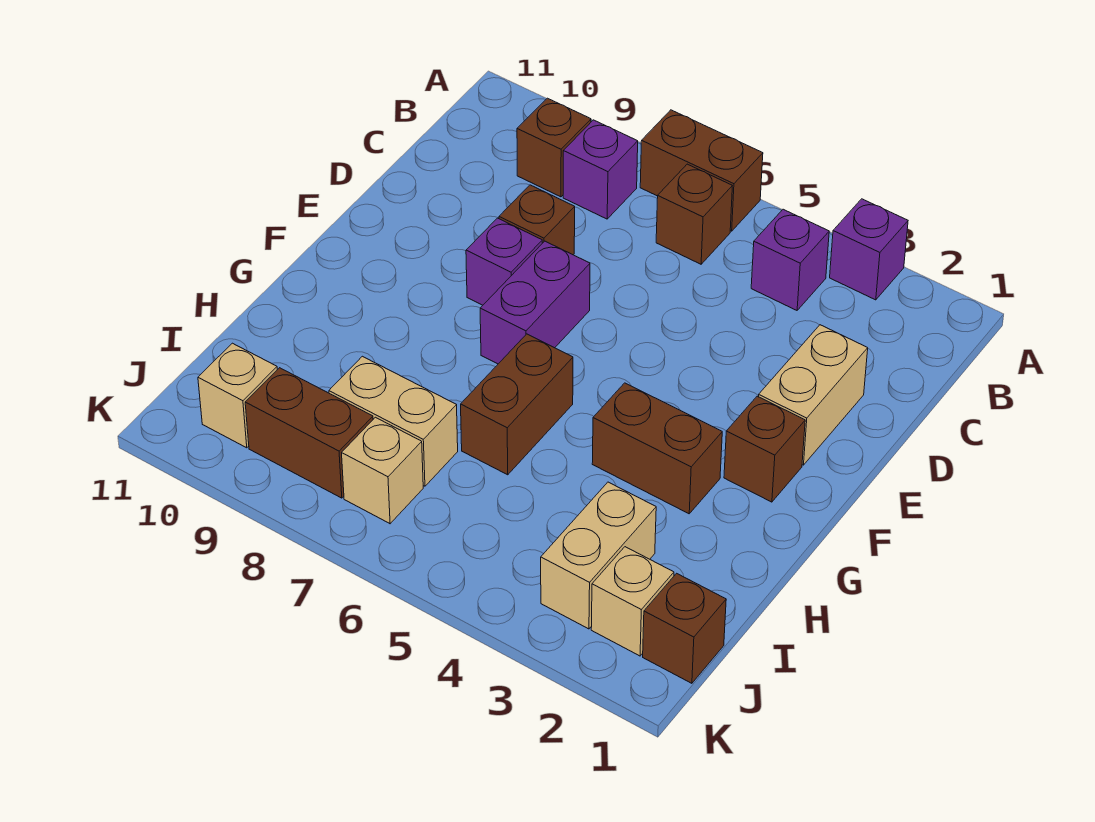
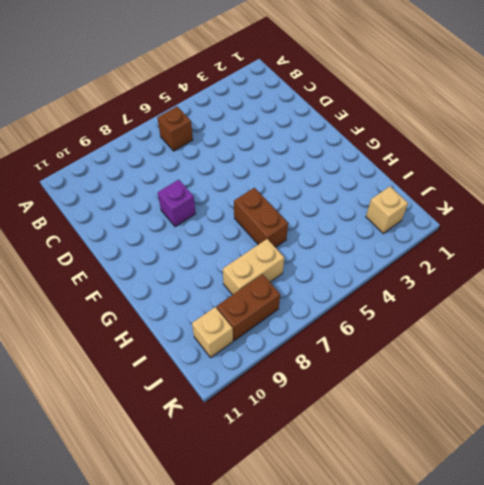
none -> purple 1x1 brick [830,199,908,300]
none -> brown 1x2 brick [640,110,763,231]
none -> purple 1x1 brick [751,209,829,310]

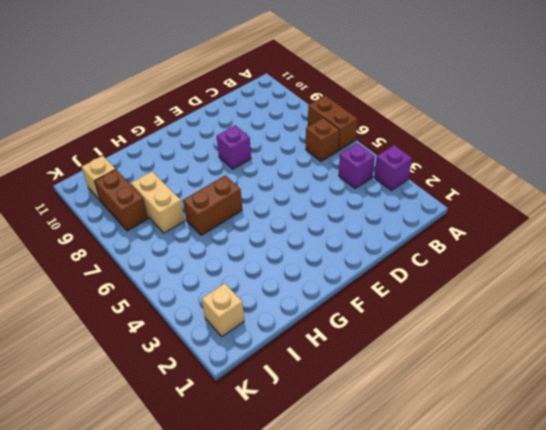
none -> purple 1x1 brick [563,120,638,219]
none -> brown 1x1 brick [517,98,591,197]
none -> tan 1x2 brick [758,325,868,465]

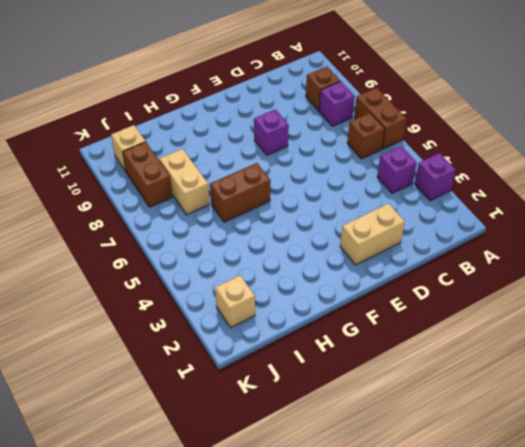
none -> brown 1x1 brick [499,185,575,255]
none -> purple 1x2 brick [480,241,590,364]
none -> brown 1x1 brick [724,396,805,502]

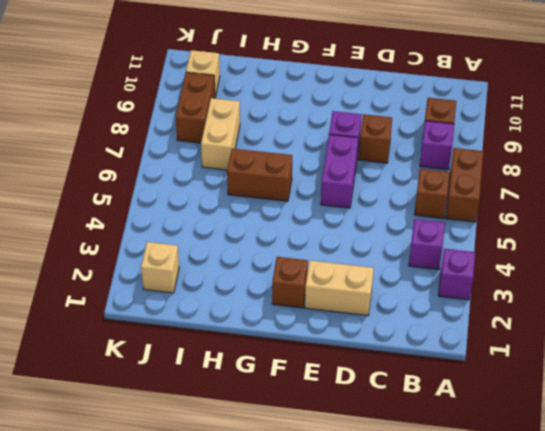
purple 1x2 brick [321,135,358,208] -> purple 1x2 brick turned to [480,241,590,364]
none -> brown 1x2 brick [592,383,722,514]
none -> tan 1x2 brick [541,482,656,629]
none -> brown 1x1 brick [643,573,726,683]

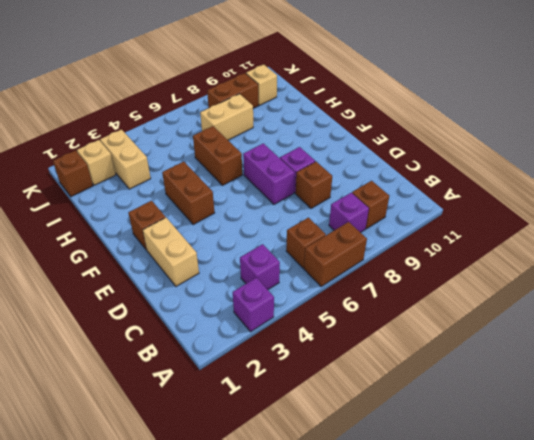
brown 1x2 brick [162,162,215,224] -> brown 1x2 brick turned to [592,383,722,514]
none -> tan 1x1 brick [342,417,423,524]

